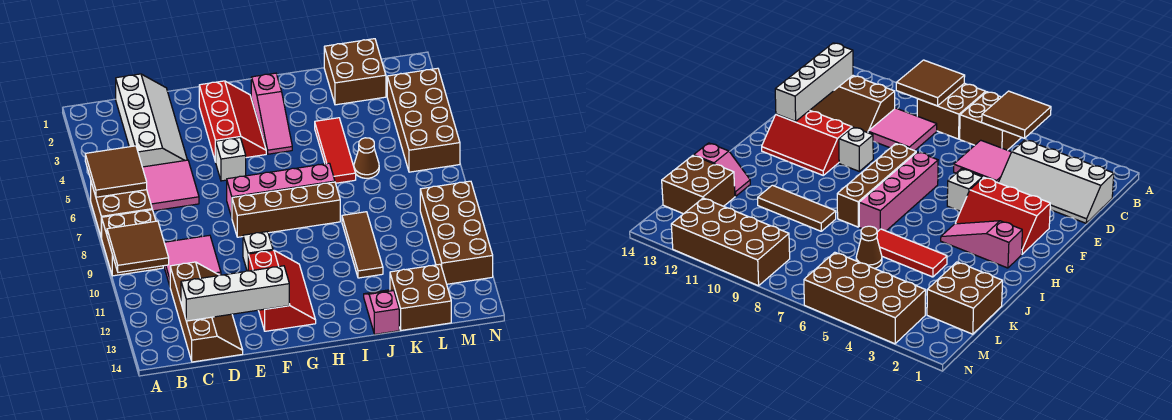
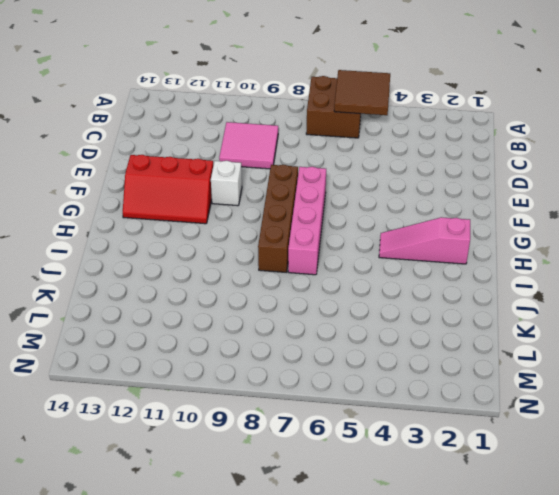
none -> brown 2x2 brick [102,210,163,276]
none -> white 2x4 slope [116,74,187,167]
none -> pink 2x2 tile [142,160,199,211]

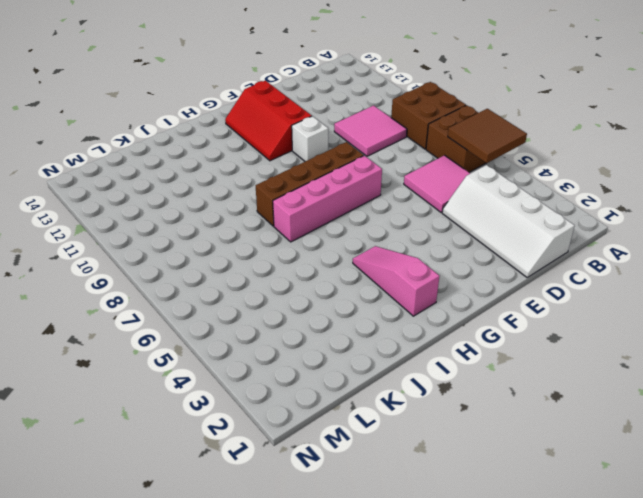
none -> brown 2x4 slope [170,262,243,362]
none -> red 2x3 slope [199,81,266,162]
none -> white 1x1 brick [216,138,246,181]

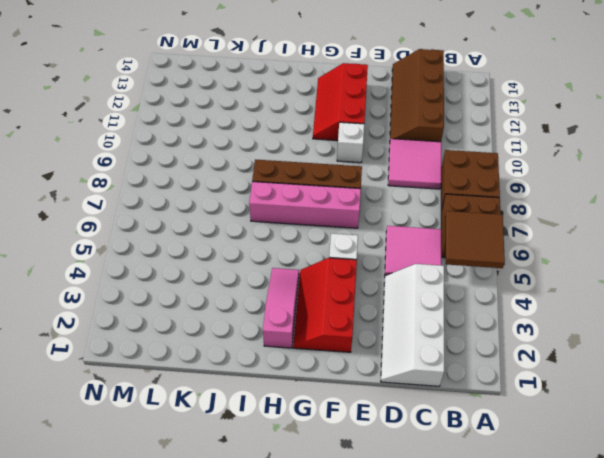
none -> red 1x3 tile [315,118,356,183]
none -> brown 1x3 tile [342,212,383,278]
none -> pink 1x2 slope [364,290,399,334]

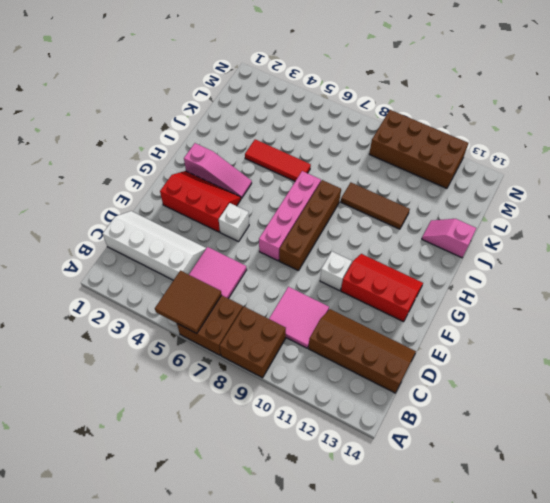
none -> brown 2x2 brick [324,39,386,105]
none -> brown 1x1 cone [354,138,379,178]
none -> brown 2x2 brick [390,264,451,330]

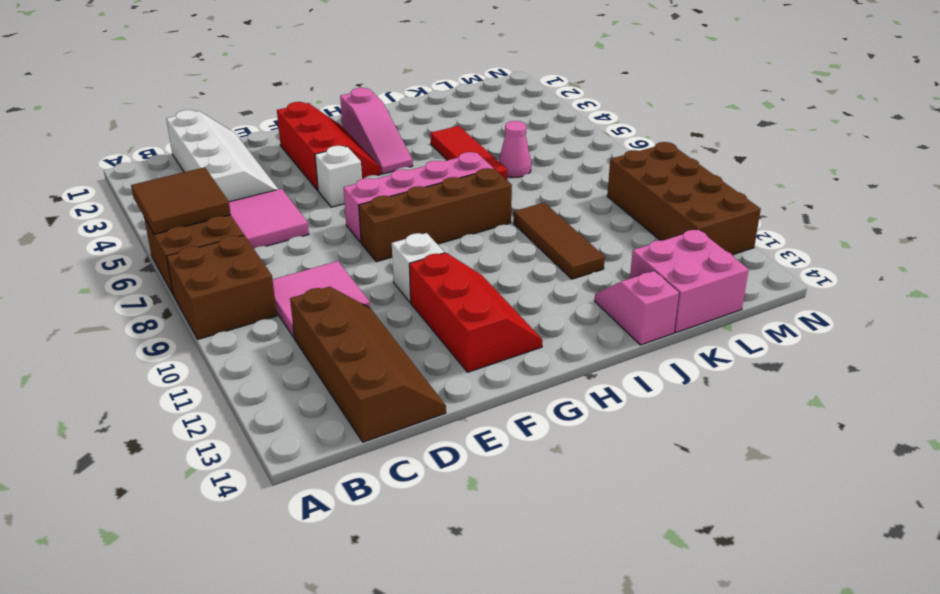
pink 1x1 cone [499,121,531,177] -> brown 1x1 cone [354,138,379,178]
pink 2x2 brick [630,230,749,333] -> brown 2x2 brick [390,264,451,330]
none -> brown 2x2 brick [324,39,386,105]
none -> brown 2x4 brick [387,68,460,172]
none -> brown 2x2 tile [107,221,169,272]

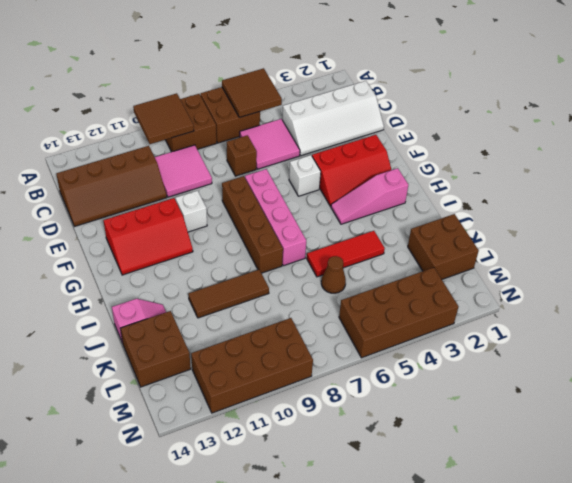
brown 1x1 brick [227,135,257,176] -> none
none -> white 1x4 brick [181,266,289,321]

